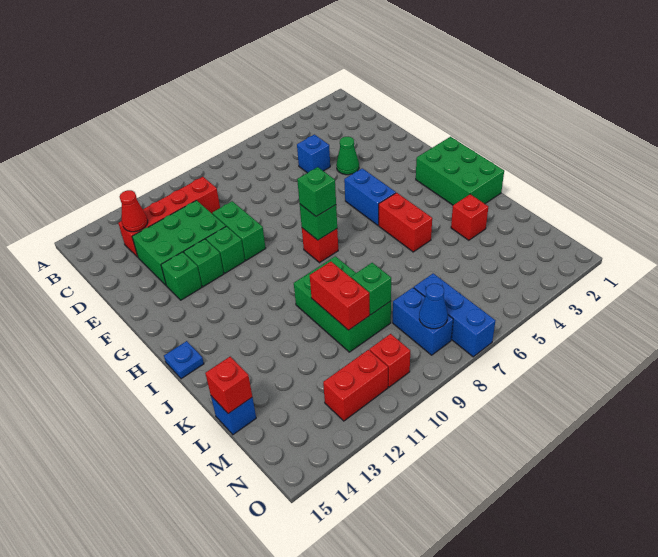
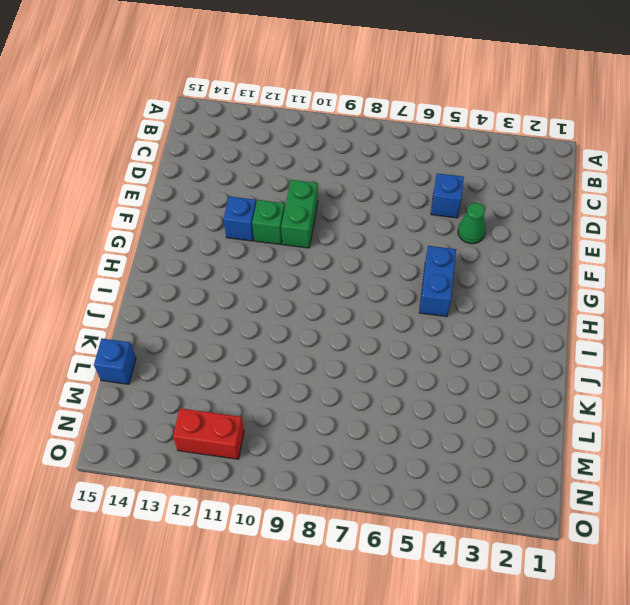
blue 1x1 brick [223,196,256,241] -> green 1x1 brick [184,239,224,287]
none -> red 1x4 brick [118,177,220,257]
none -> green 2x3 brick [132,200,226,285]
none -> green 1x1 brick [161,252,202,300]

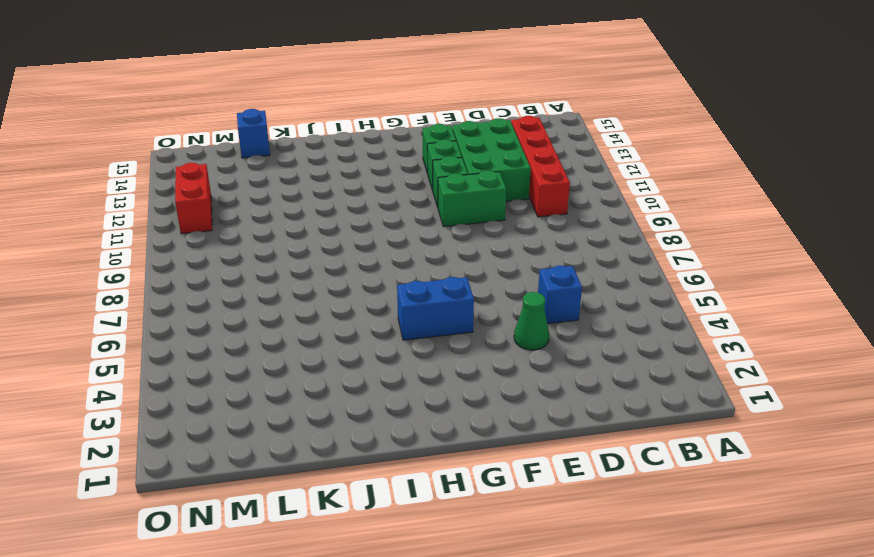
none -> green 2x3 brick [416,137,504,205]
none -> red 1x1 brick [302,228,338,263]
none -> red 1x2 brick [379,193,432,252]

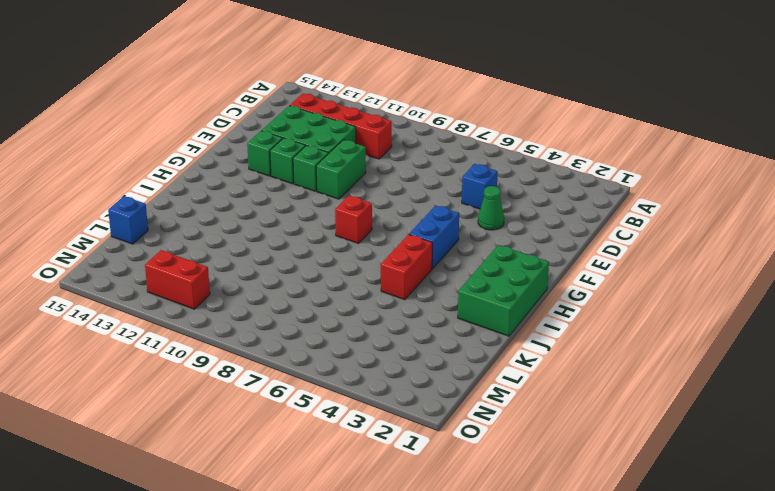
none -> blue 1x1 plate [164,341,204,379]
none -> green 2x3 brick [294,256,391,352]
none -> red 1x1 brick [451,194,488,240]

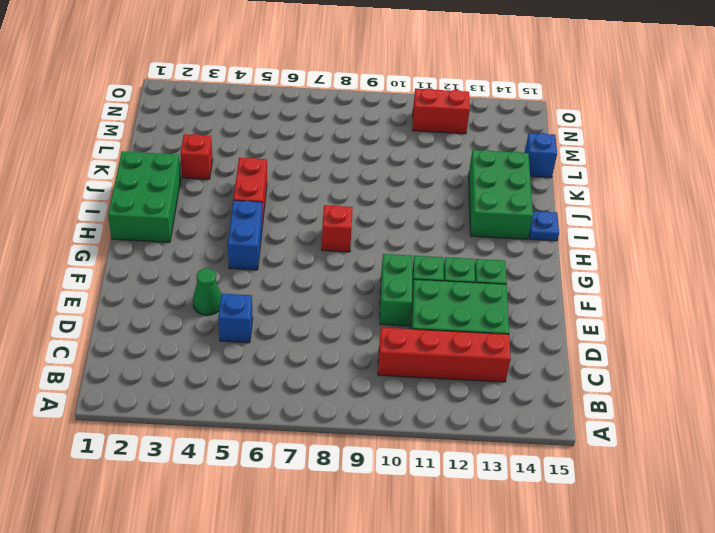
green 2x3 brick [469,150,533,239] -> green 2x3 brick moved to [294,256,391,352]
none -> blue 1x3 brick [414,273,495,357]
none -> blue 1x2 brick [393,288,453,355]
none -> red 1x1 brick [369,334,410,387]

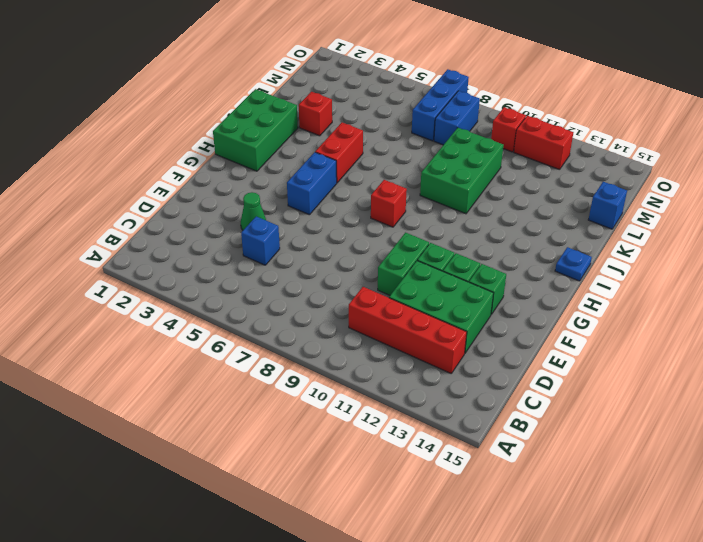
none -> red 1x1 cone [120,190,148,232]
none -> green 1x1 brick [300,204,337,240]
none -> red 1x2 brick [310,262,370,330]

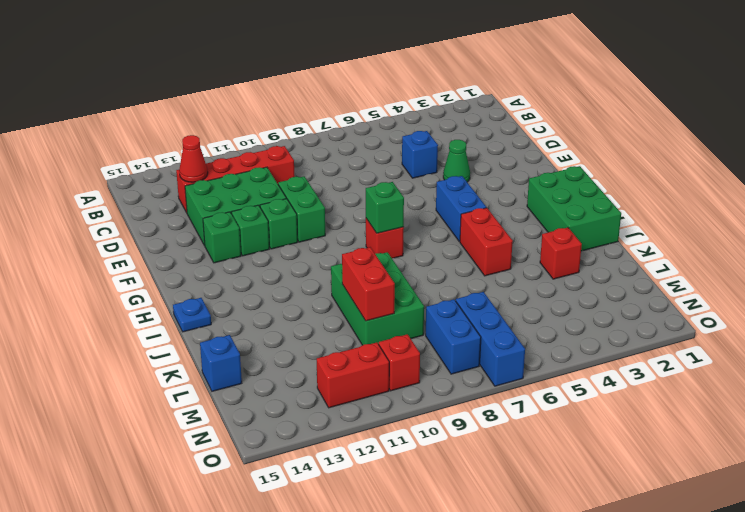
none -> green 1x1 brick [351,263,391,315]
none -> red 1x1 brick [205,357,252,414]
none -> blue 1x1 cone [419,284,448,329]

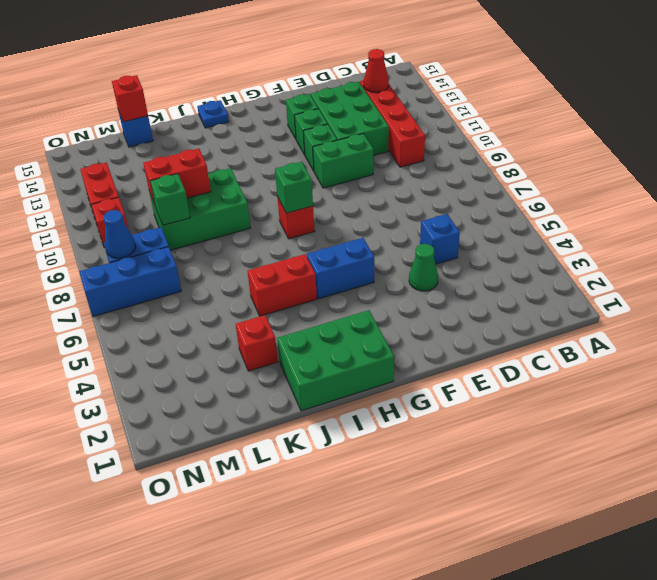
none -> green 1x1 brick [297,167,336,217]

